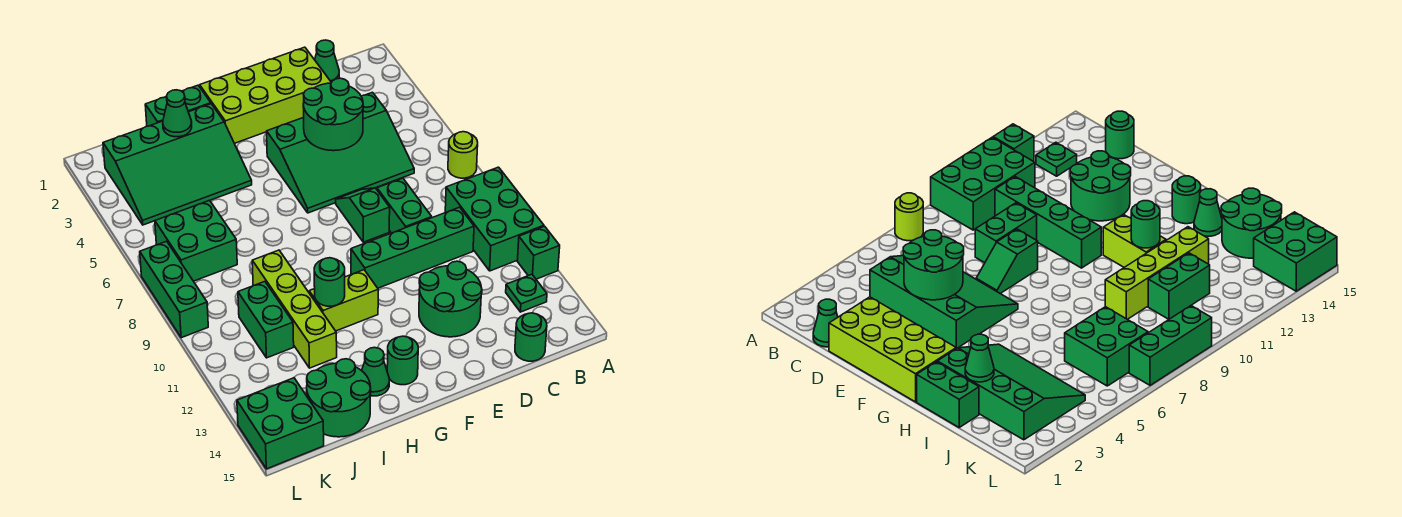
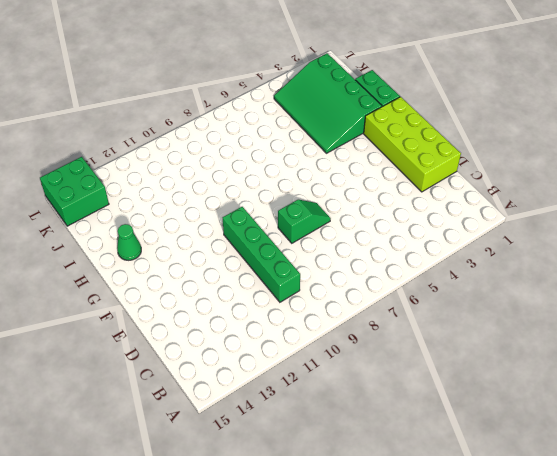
none -> lime 1x1 round brick [448,132,478,178]
none -> green 2x3 brick [445,167,544,271]
none -> green 1x1 brick [517,226,560,279]

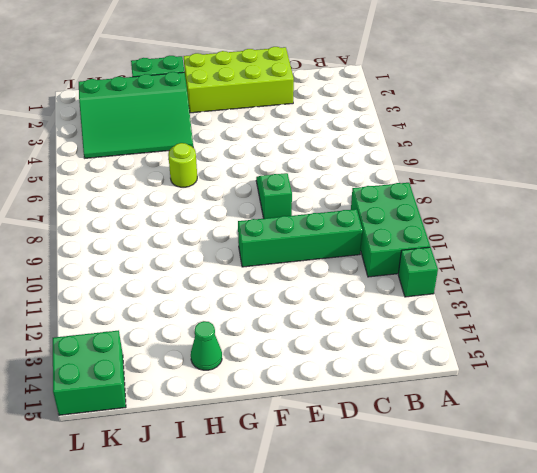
lime 1x1 round brick [168,143,197,187] -> lime 1x1 round brick moved to [448,132,478,178]
none -> green 1x1 plate [506,274,547,312]
none -> green 1x1 cone [315,40,339,82]
none -> green 3x4 slope [267,92,414,213]

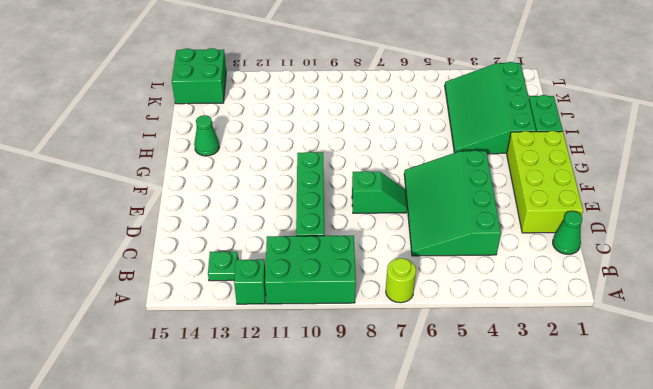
none -> green 1x1 round brick [515,313,547,361]
none -> green 1x2 brick [377,178,432,233]
none -> green 2x2 round brick [419,261,482,337]

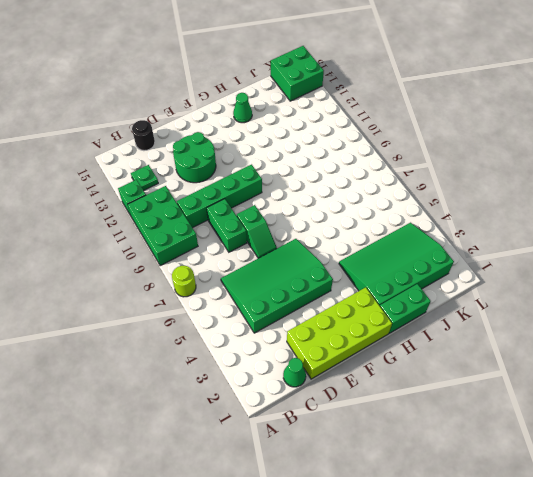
black 1x1 round brick [132,120,155,151] -> green 1x1 round brick [515,313,547,361]
none -> lime 1x2 brick [309,270,378,331]
none -> green 1x1 round brick [387,336,418,385]
none -> lime 1x4 brick [252,250,337,368]

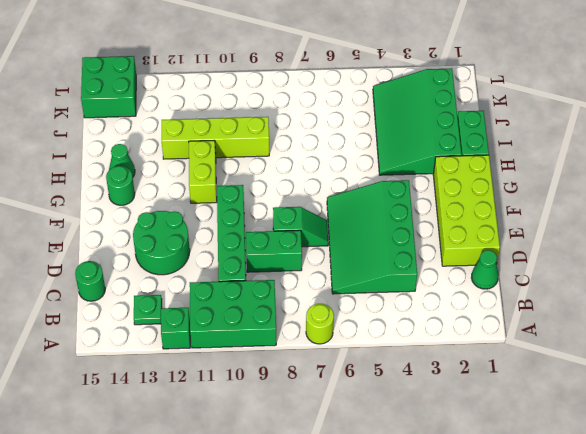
none -> green 2x2 round brick [307,359,371,437]
none -> green 2x2 brick [155,200,237,281]
none -> green 1x2 brick [238,282,294,358]

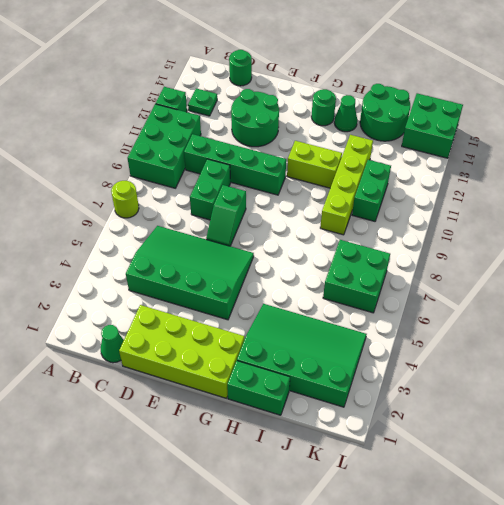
none -> green 1x3 brick [140,241,208,338]
none -> green 2x2 round brick [303,78,363,151]
none -> green 1x1 round brick [314,258,345,306]

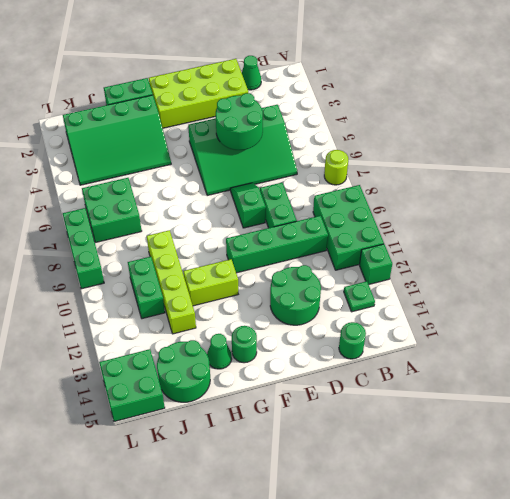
none -> green 1x1 round brick [314,258,345,306]
none -> green 1x1 cone [163,90,192,137]

